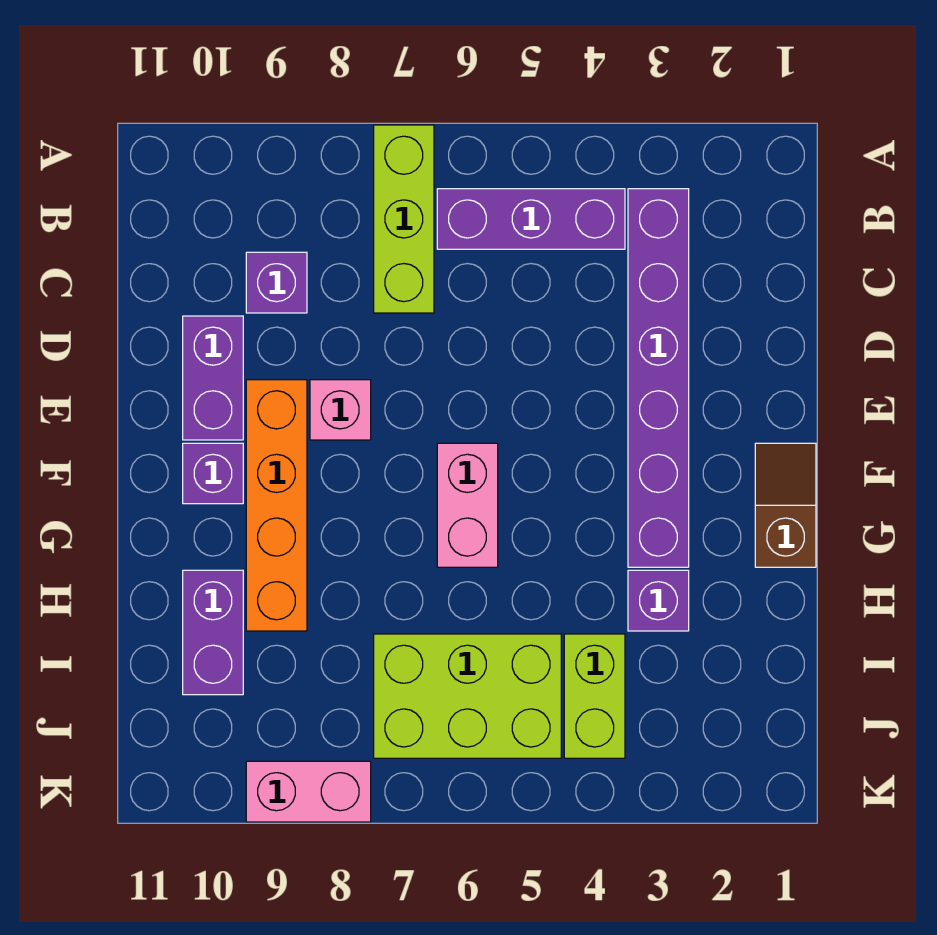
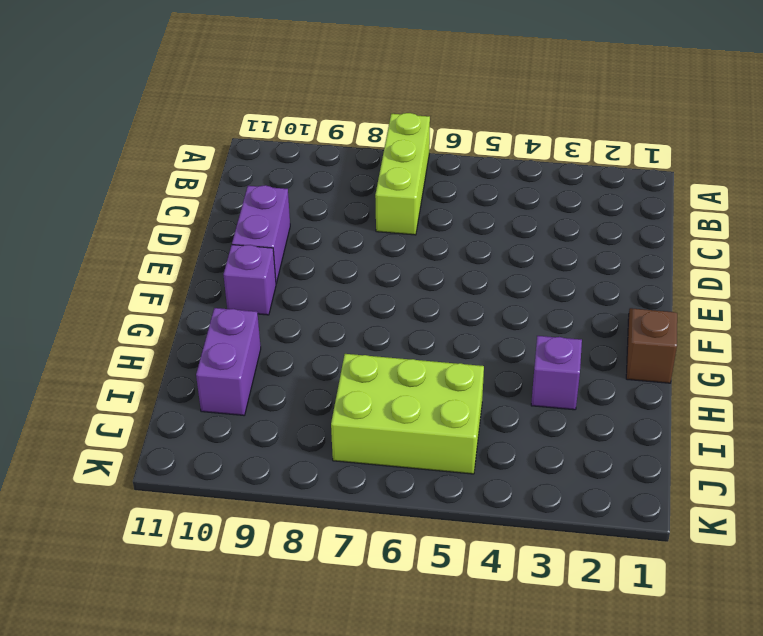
none -> purple 1x6 brick [628,189,689,567]
none -> purple 1x3 brick [437,189,625,249]
none -> purple 1x1 brick [246,252,307,313]

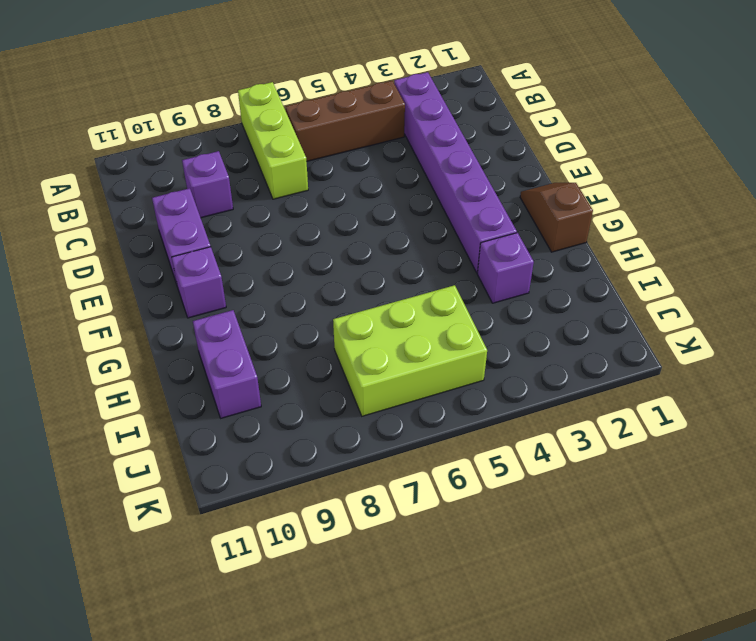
brown 1x3 brick [286,81,405,162] -> purple 1x3 brick [437,189,625,249]
none -> pink 1x1 brick [310,380,371,440]
none -> orange 1x4 brick [246,380,307,631]
none -> pink 1x2 brick [437,443,498,567]

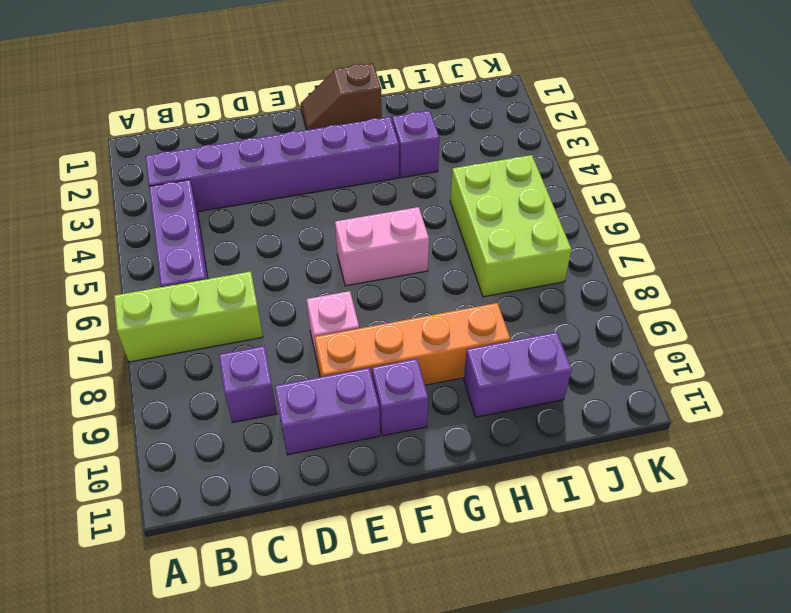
none -> lime 1x2 brick [564,634,625,758]
none -> pink 1x2 brick [246,761,371,822]

